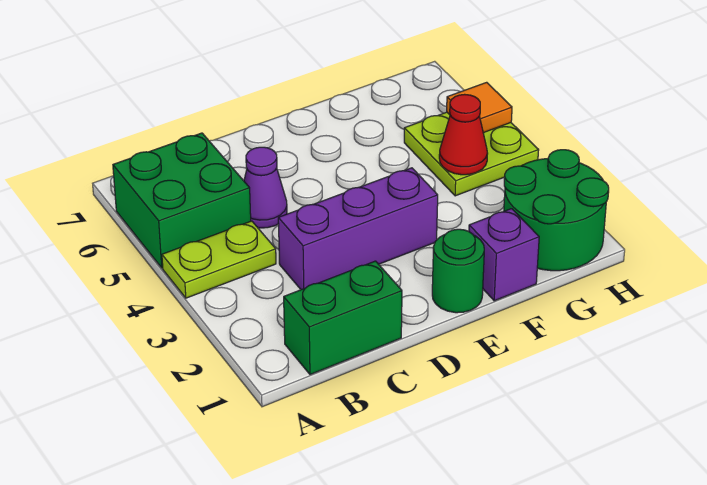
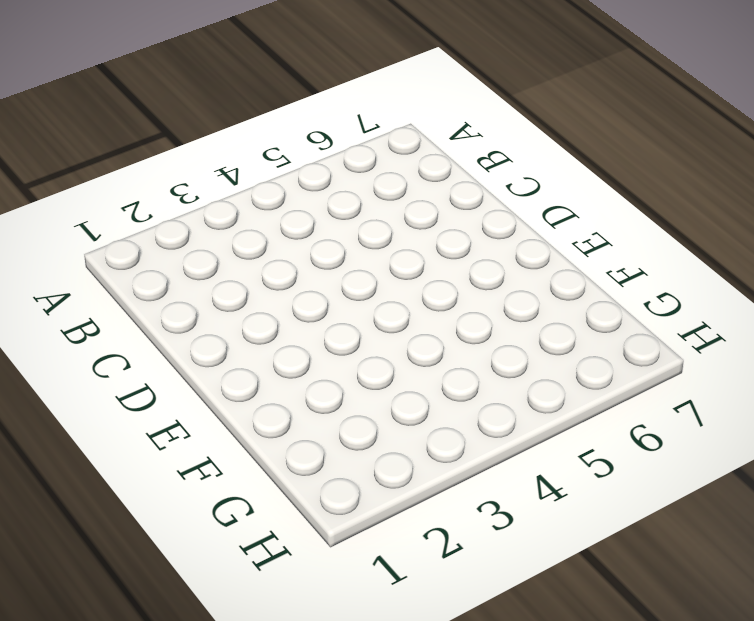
none -> lime 1x2 plate [162,221,276,298]
none -> green 2x2 brick [113,133,251,268]

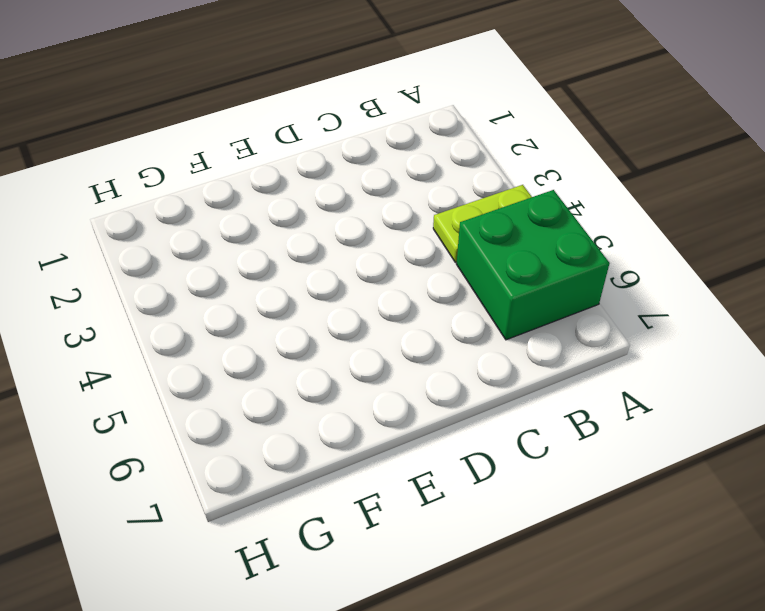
none -> green 1x2 brick [284,261,402,375]
none -> purple 1x3 brick [278,168,438,290]

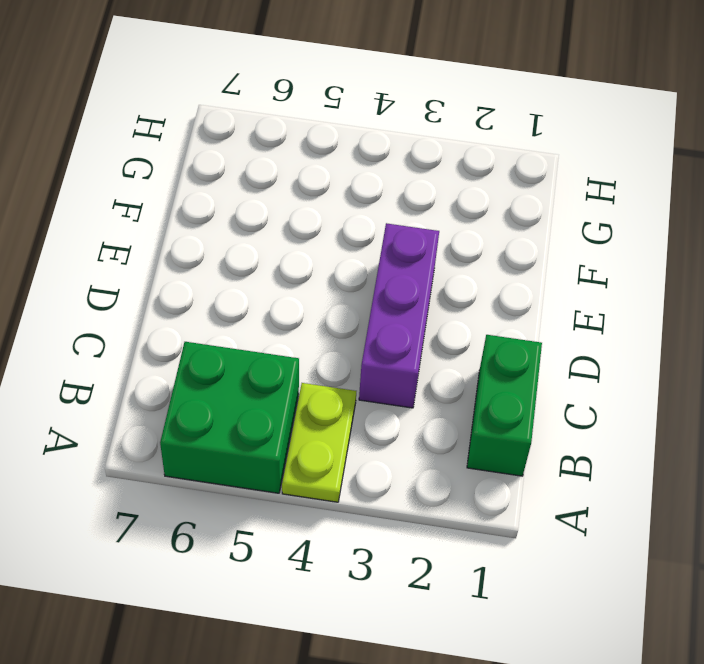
none -> purple 1x1 cone [244,147,287,228]
none -> green 1x1 round brick [432,229,484,313]

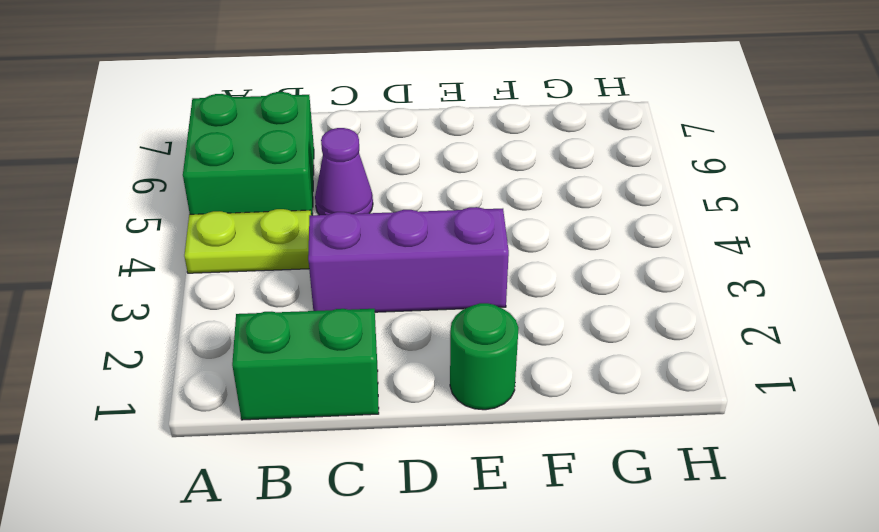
none -> purple 1x1 brick [469,209,539,301]
none -> green 2x2 round brick [504,150,609,271]

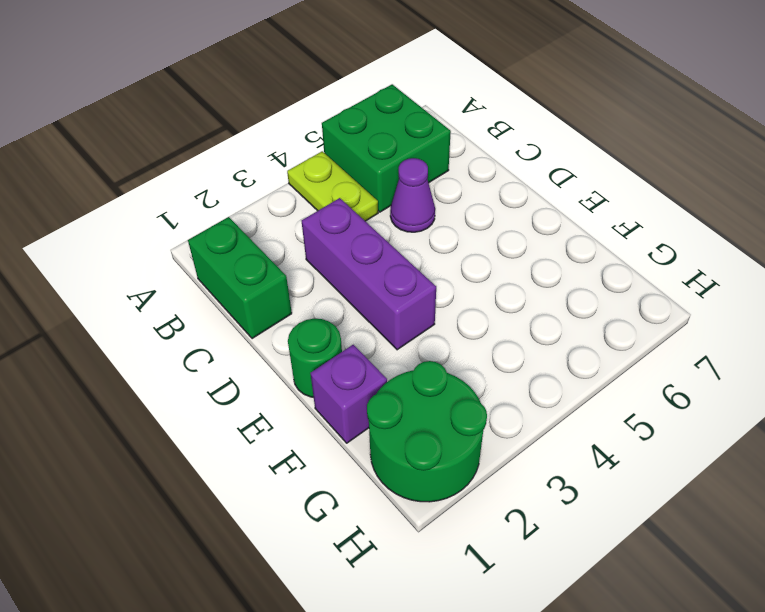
none -> lime 2x2 plate [404,112,539,196]
none -> red 1x1 cone [439,94,488,175]

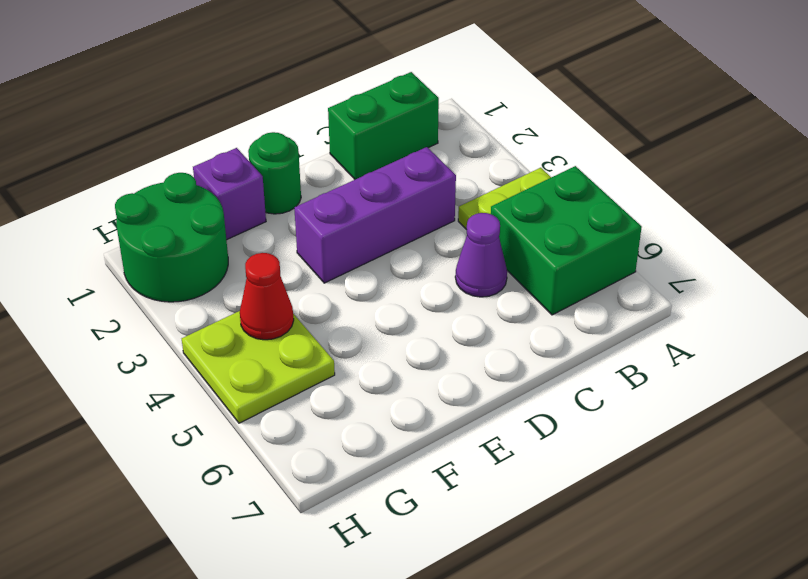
none -> orange 1x1 tile [447,82,512,133]

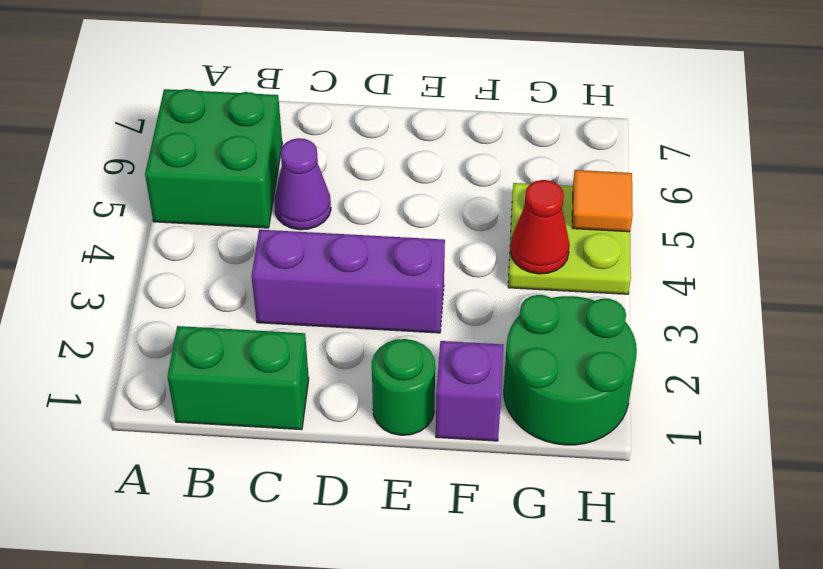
none -> lime 1x2 plate [162,221,276,298]

